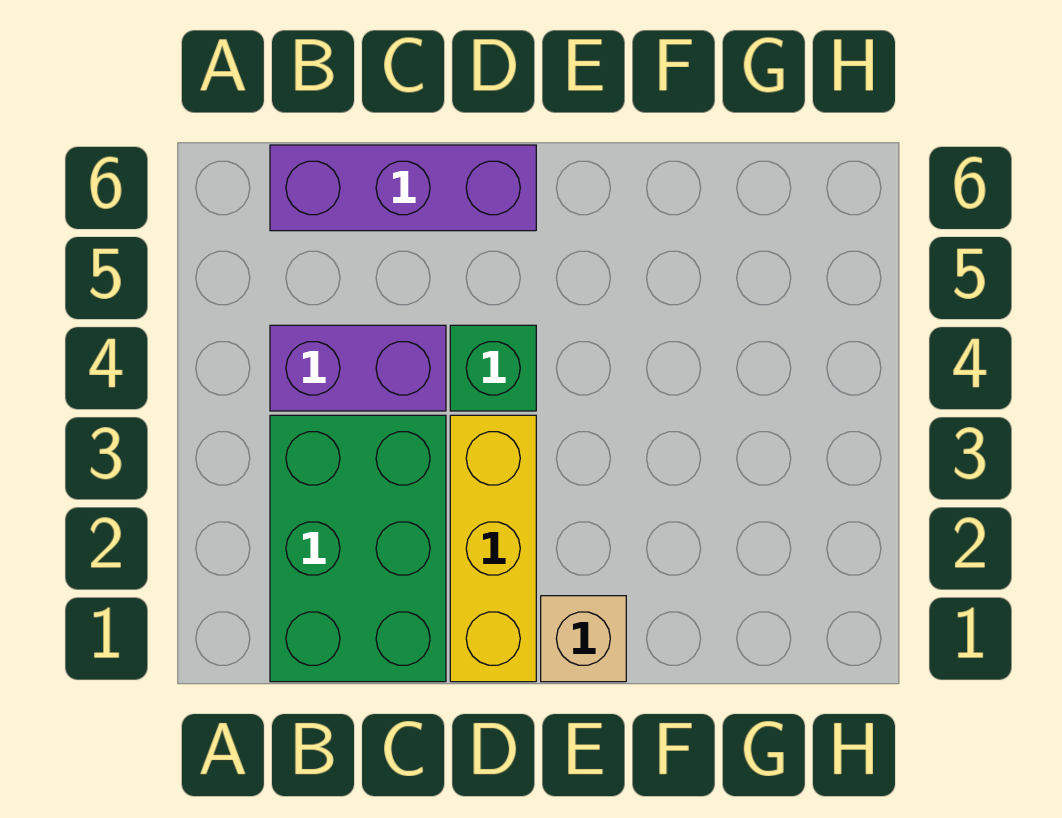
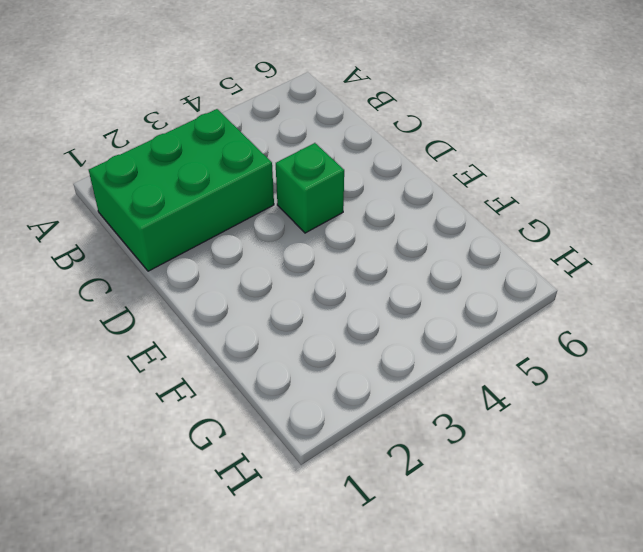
none -> purple 1x2 brick [270,325,446,411]
none -> purple 1x3 brick [270,145,536,231]

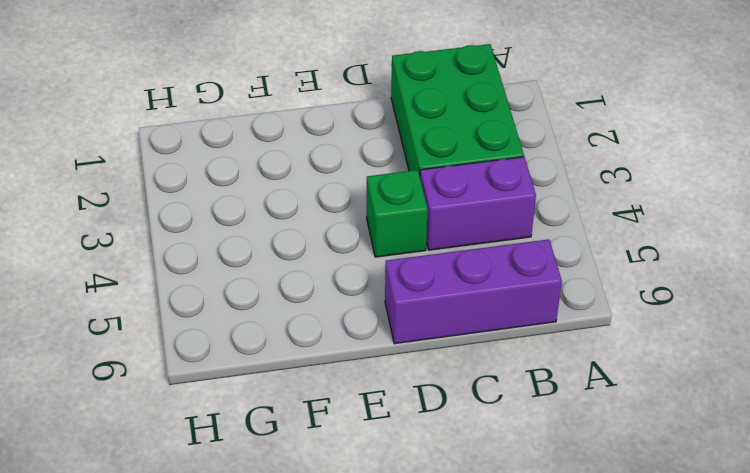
none -> yellow 1x3 brick [450,415,536,682]
none -> tan 1x1 brick [541,596,626,682]

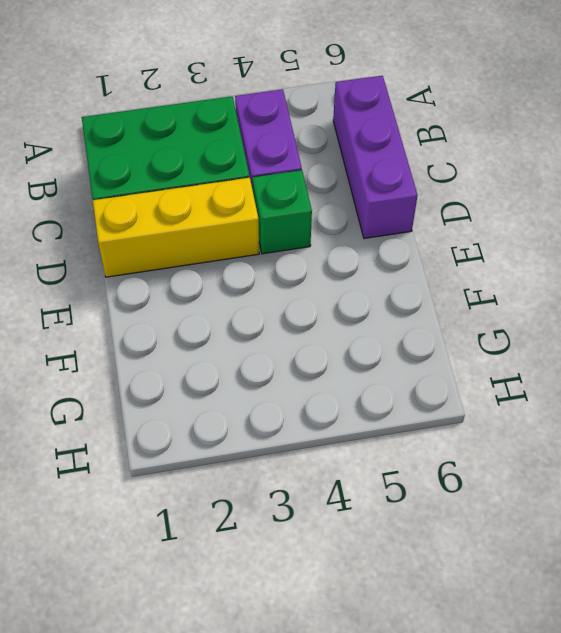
none -> tan 1x1 brick [541,596,626,682]

